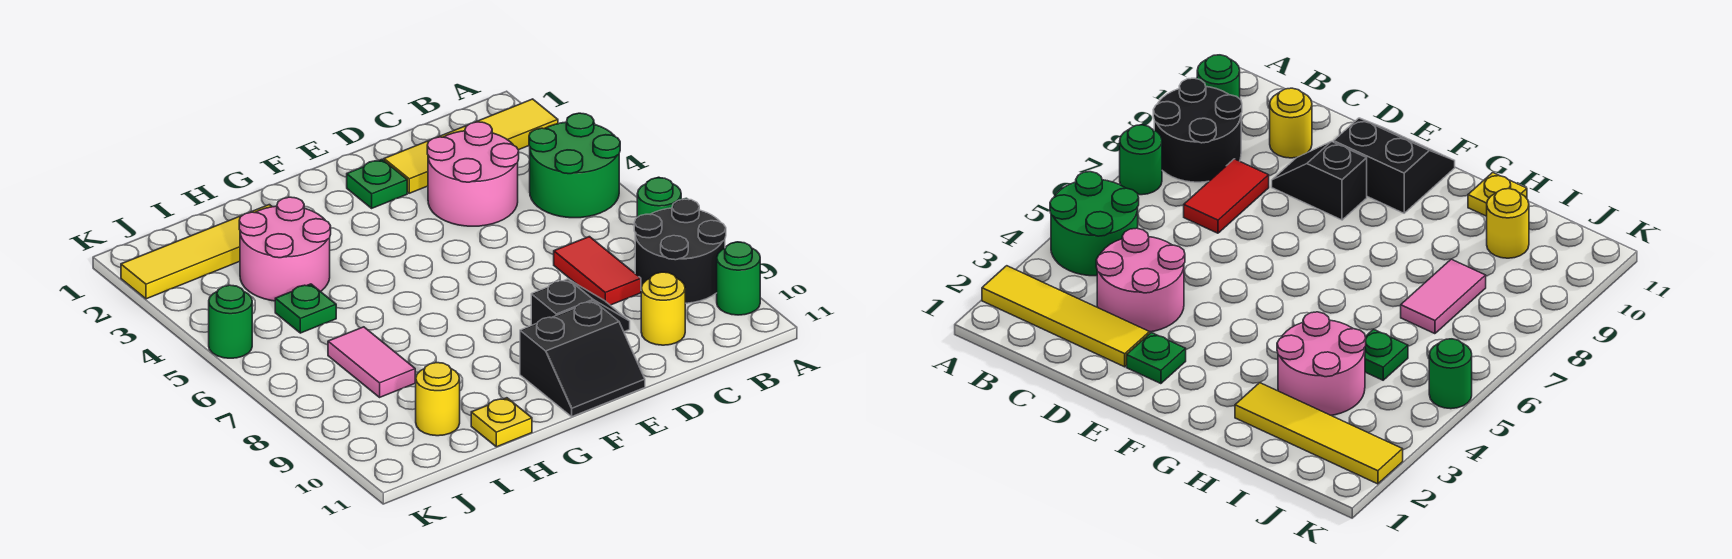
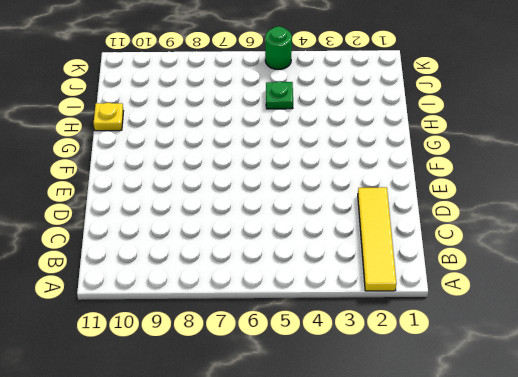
none -> green 2x2 round brick [529,113,620,218]
none -> green 1x1 round brick [637,178,681,217]
none -> black 2x2 round brick [634,199,726,303]

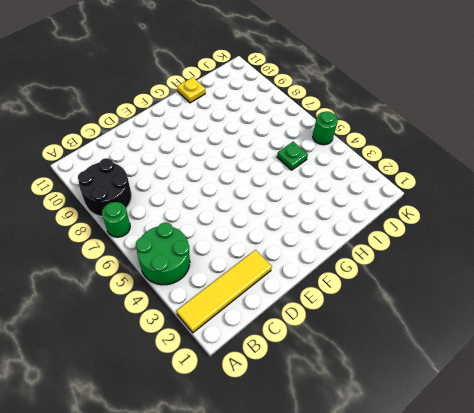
none -> green 1x1 round brick [717,242,760,315]
none -> pink 2x2 round brick [427,122,519,226]
none -> red 1x2 tile [554,237,641,305]

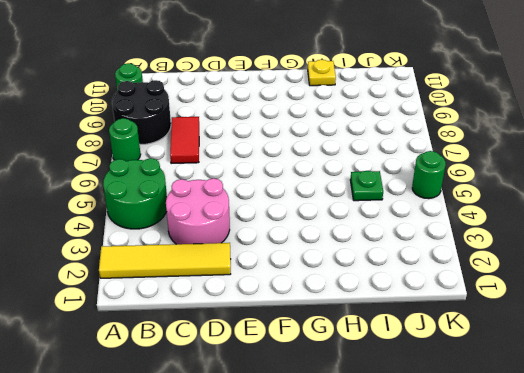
none -> yellow 1x1 round brick [641,272,685,345]
none -> black 1x2 slope [531,279,630,332]
none -> green 1x1 plate [347,159,407,208]

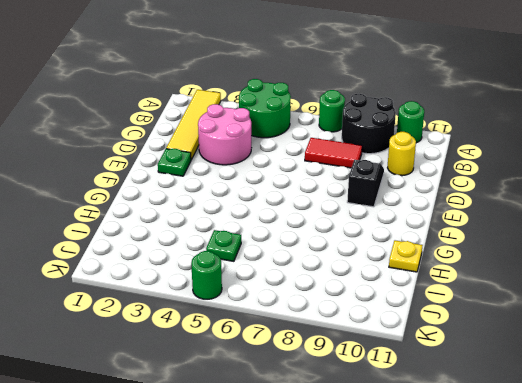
none -> black 2x2 slope [520,301,645,417]
none -> yellow 1x4 tile [121,205,272,299]
none -> pink 2x2 round brick [239,197,331,301]

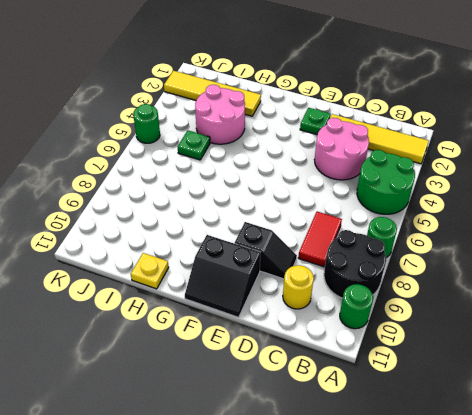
none -> pink 1x2 tile [328,327,415,397]
none -> yellow 1x1 round brick [416,363,460,436]

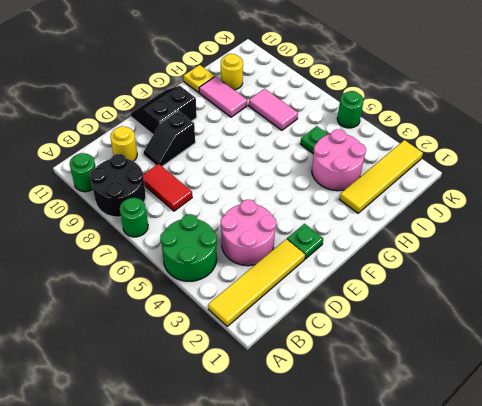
pink 1x2 tile [199,76,247,117] -> none

